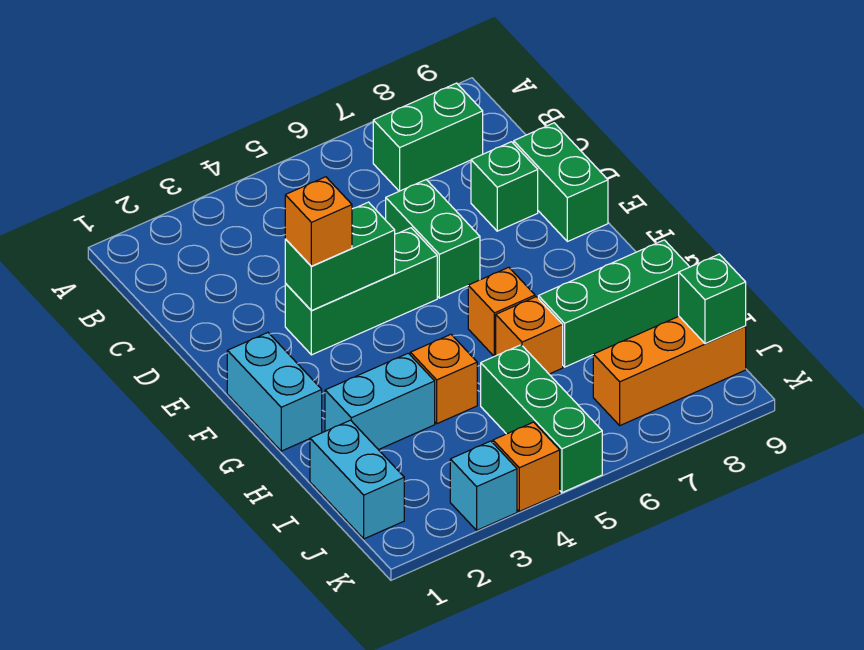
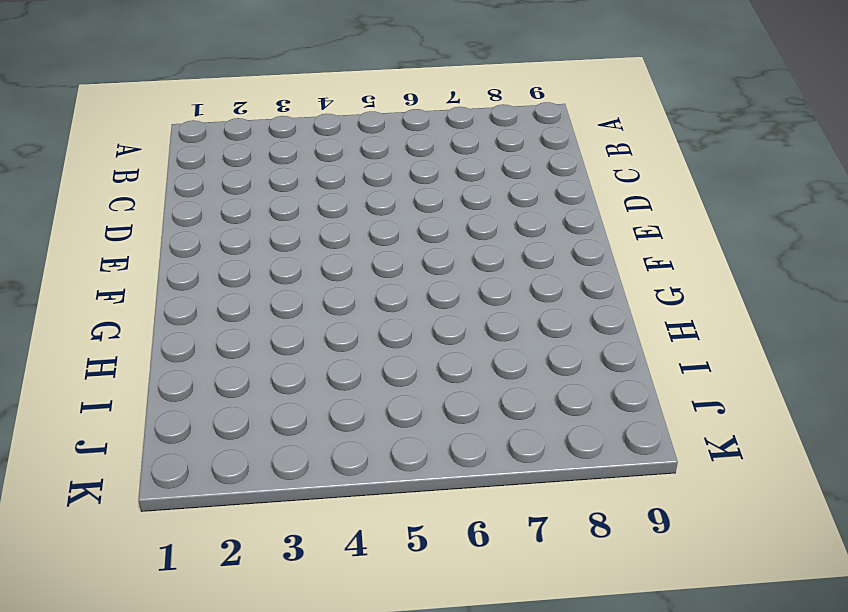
none -> green 1x2 brick [373,83,483,191]
none -> green 1x2 brick [386,180,480,298]
none -> green 1x1 brick [471,142,538,231]

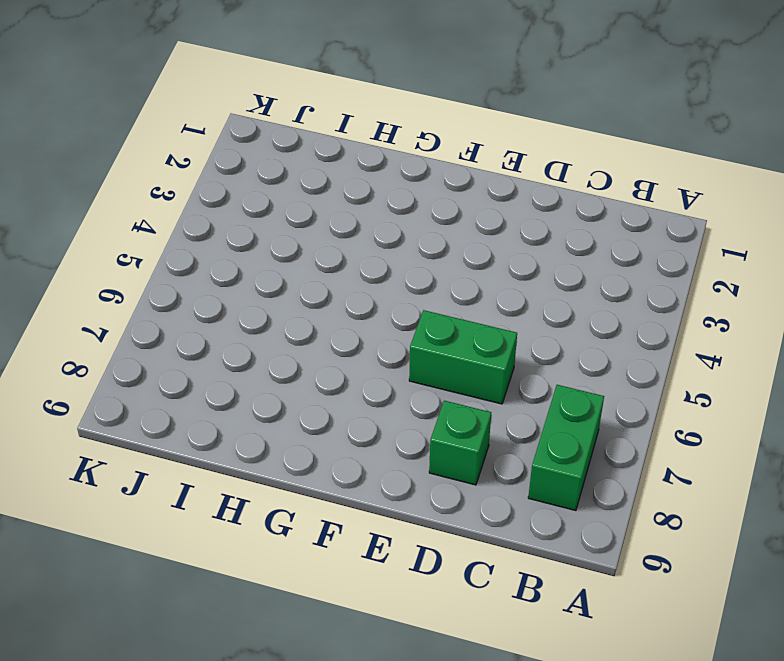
none -> green 1x2 brick [513,123,608,242]
none -> green 1x3 brick [285,228,437,355]
none -> cyan 1x2 brick [227,333,322,451]

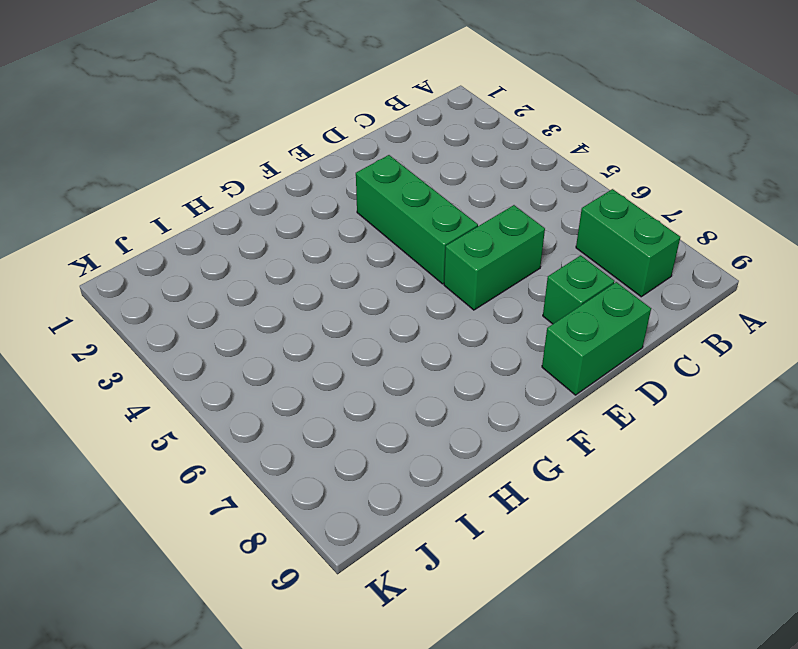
none -> cyan 1x2 brick [227,333,322,451]
none -> orange 1x1 brick [468,267,535,356]
none -> cyan 1x2 brick [325,353,435,450]

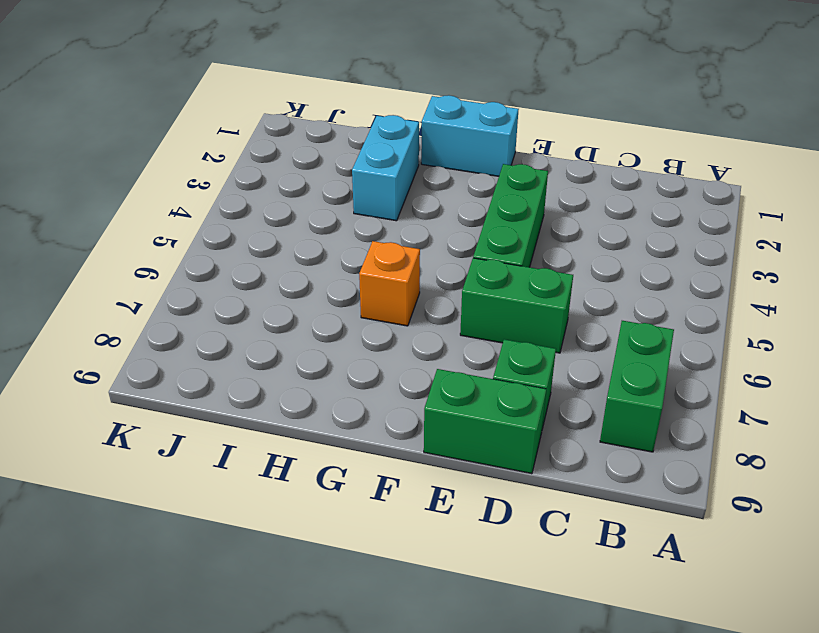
none -> orange 1x1 brick [410,334,477,424]
none -> orange 1x1 brick [496,297,563,374]
none -> green 1x3 brick [538,240,689,367]

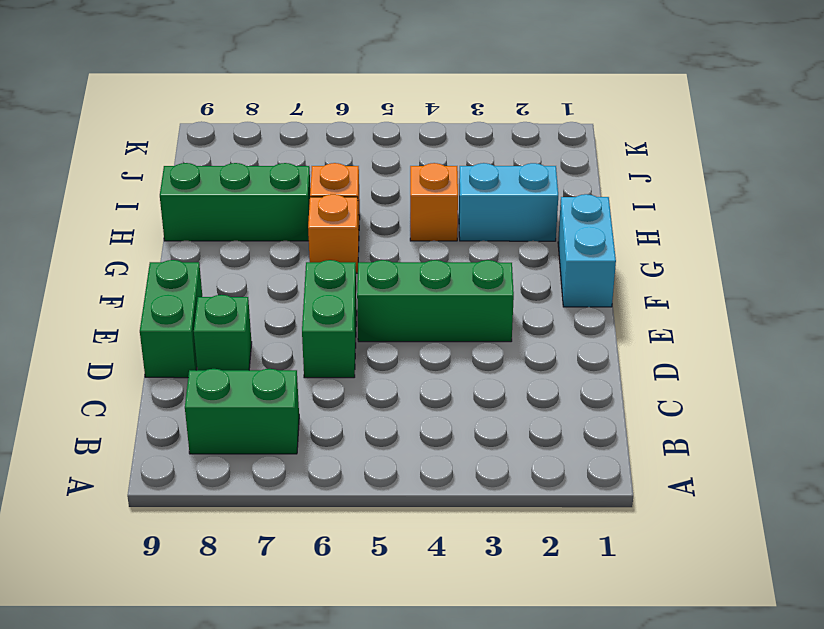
none -> cyan 1x2 brick [310,420,404,539]
none -> green 1x3 brick [481,345,602,493]
none -> orange 1x3 brick [593,316,746,425]

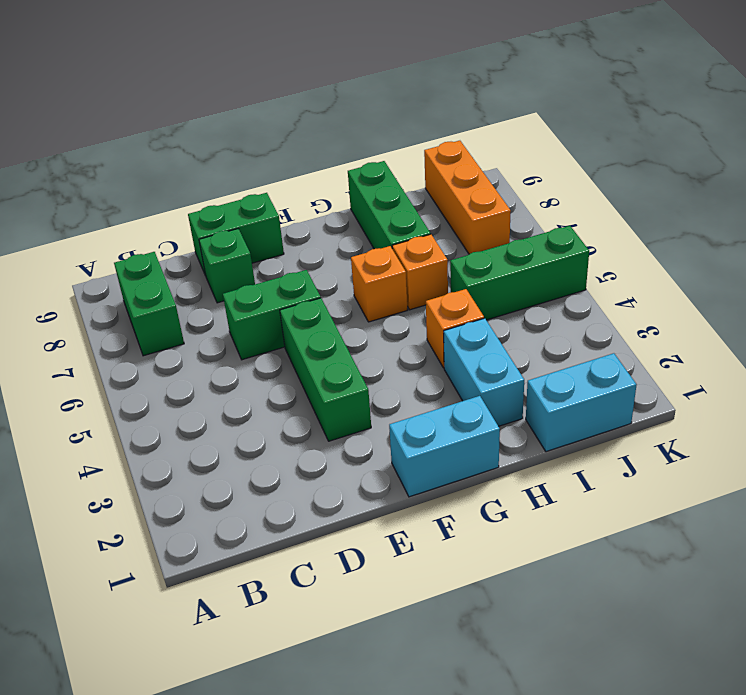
none -> cyan 1x1 brick [450,441,517,530]
none -> orange 1x1 brick [493,422,560,511]
none -> green 1x2 brick [285,202,395,311]

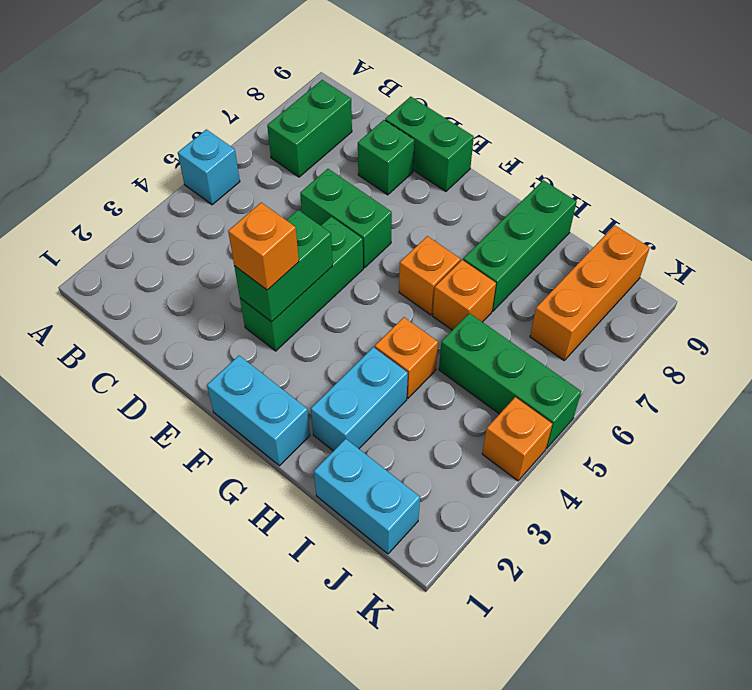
cyan 1x1 brick [178,129,240,205] -> cyan 1x1 brick moved to [450,441,517,530]
none -> green 1x1 brick [679,254,746,344]

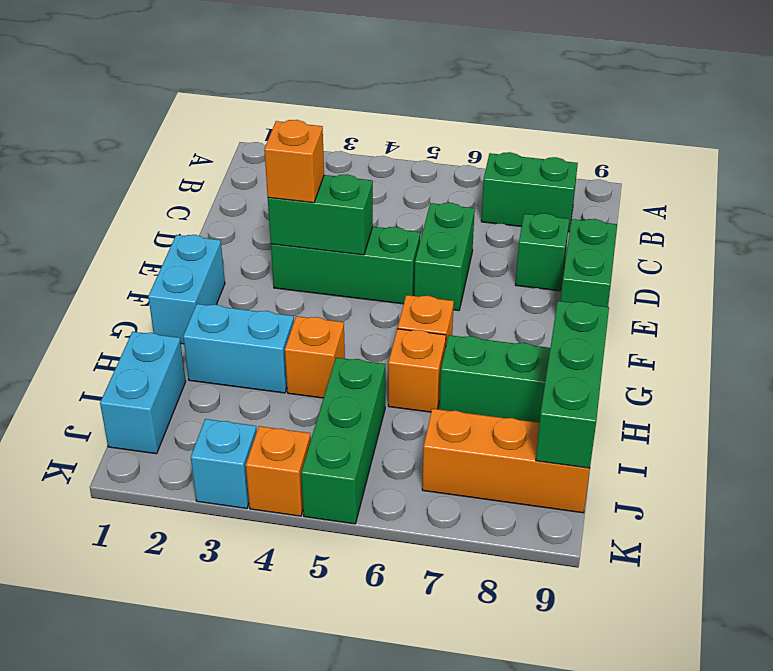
green 1x3 brick [536,301,609,468] -> green 1x1 brick [679,254,746,344]

